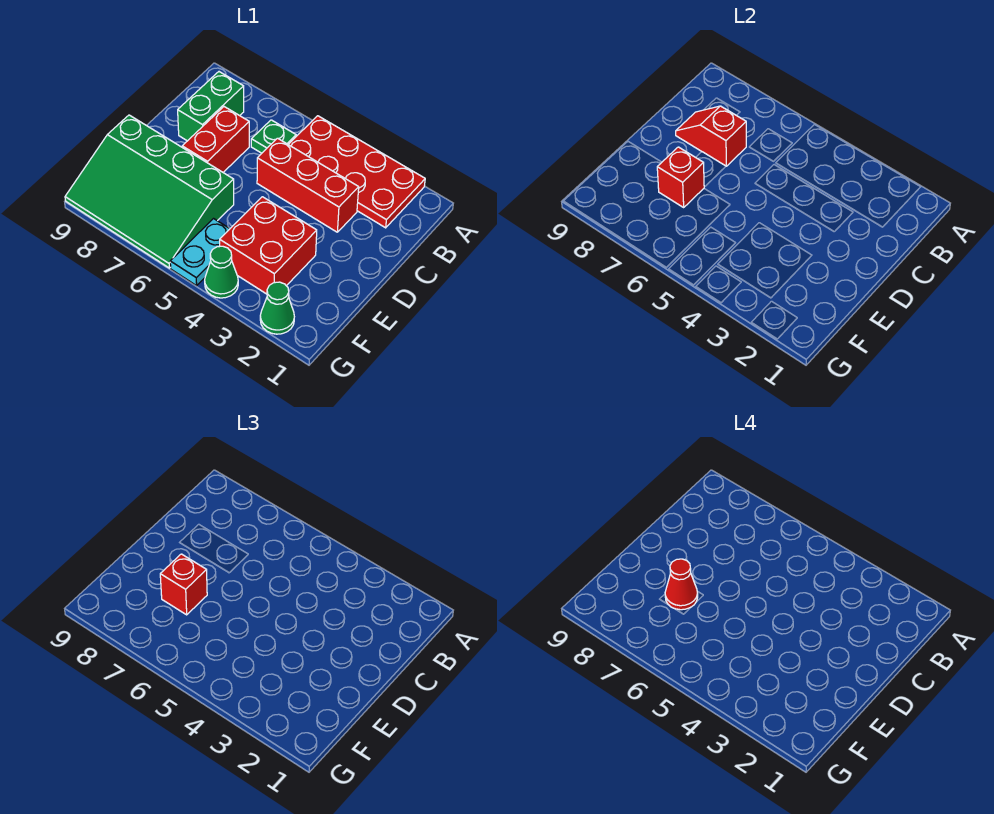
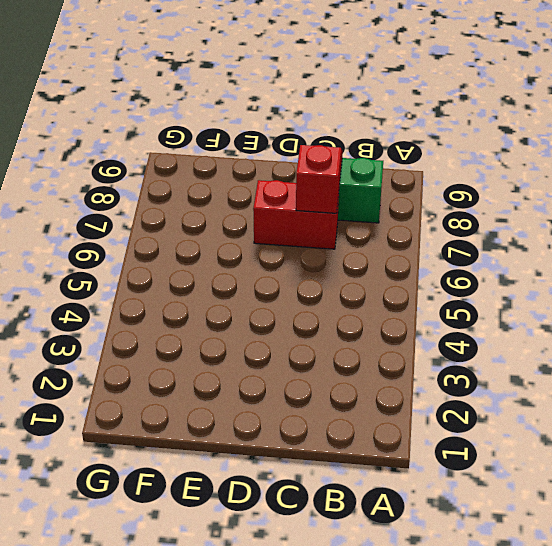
none -> red 2x4 plate [288,116,425,228]
none -> green 1x1 plate [251,120,296,153]
none -> red 1x3 brick [257,138,359,232]

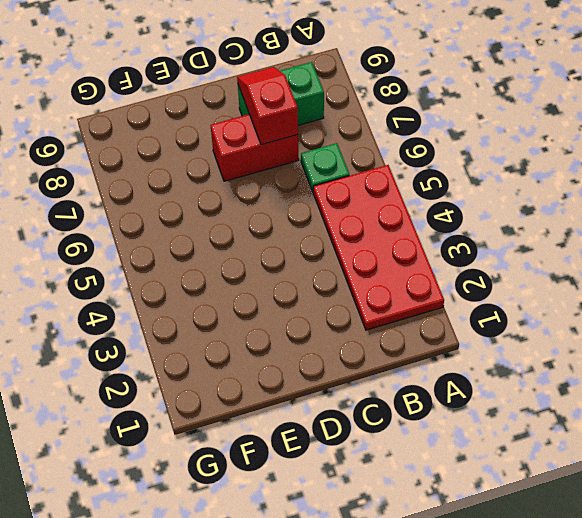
none -> red 1x3 brick [257,138,359,232]
none -> red 2x2 brick [220,197,317,294]
none -> green 3x4 slope [65,115,234,268]

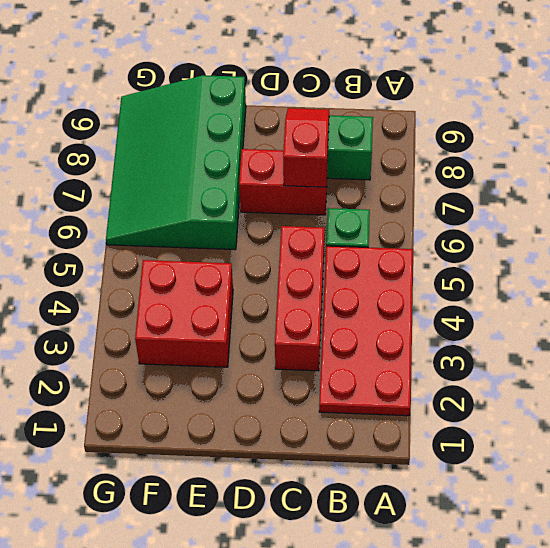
none -> cyan 1x2 plate [170,219,230,286]
none -> green 1x1 cone [260,282,294,334]
none -> green 1x1 cone [205,246,238,298]

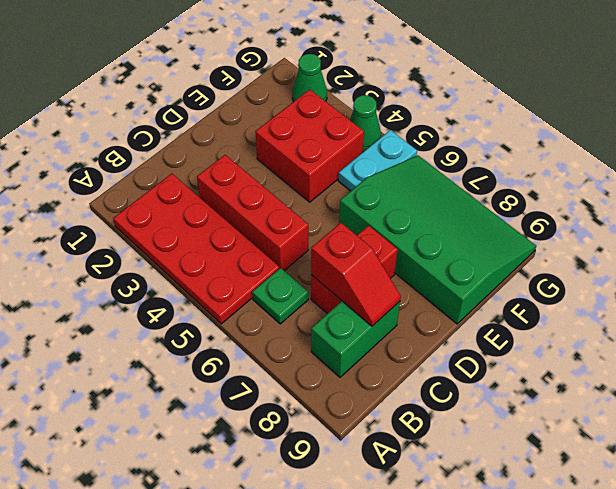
none -> red 1x1 brick [657,147,704,207]
none -> red 1x1 brick [160,554,207,615]
none -> red 1x1 cone [665,559,698,610]

